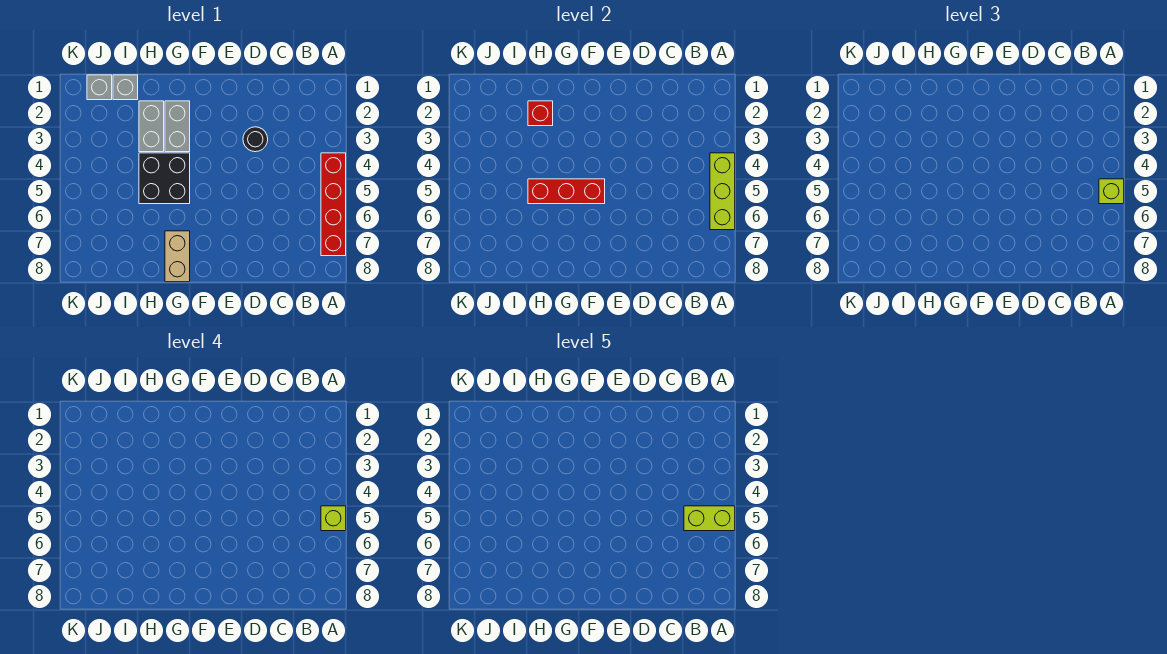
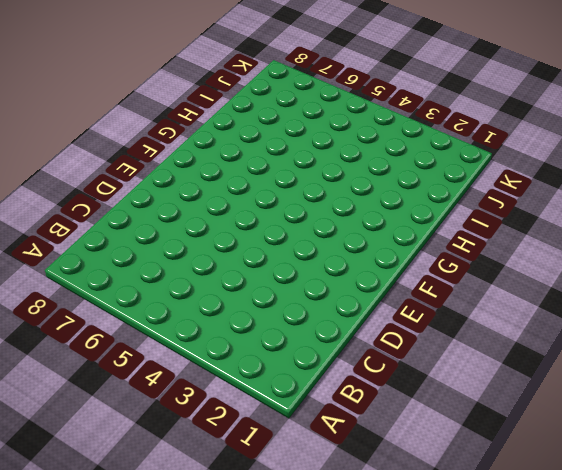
none -> red 1x4 brick [321,153,346,256]
none -> black 1x1 round brick [243,127,268,152]
none -> grey 1x2 brick [165,101,190,152]

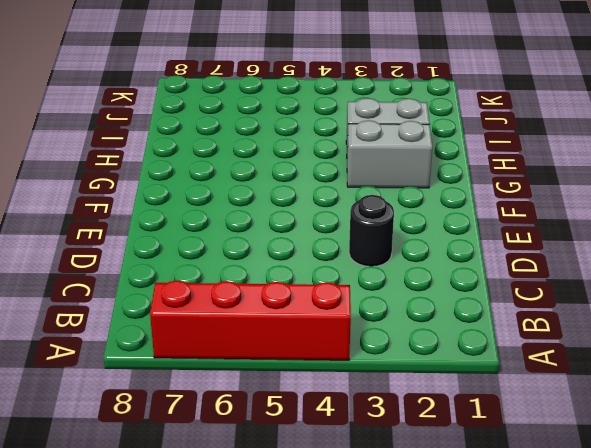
none -> black 2x2 brick [139,153,190,204]
none -> tan 1x2 brick [165,231,190,282]
none -> grey 1x1 brick [113,75,138,100]

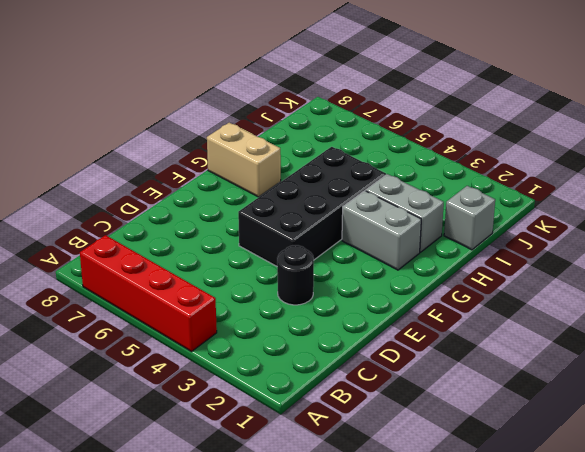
black 2x4 brick [238,147,386,266] -> black 2x2 brick [139,153,190,204]
none -> grey 1x1 brick [87,75,112,100]
none -> lime 1x3 brick [710,153,735,230]
none -> red 1x3 brick [528,179,605,204]

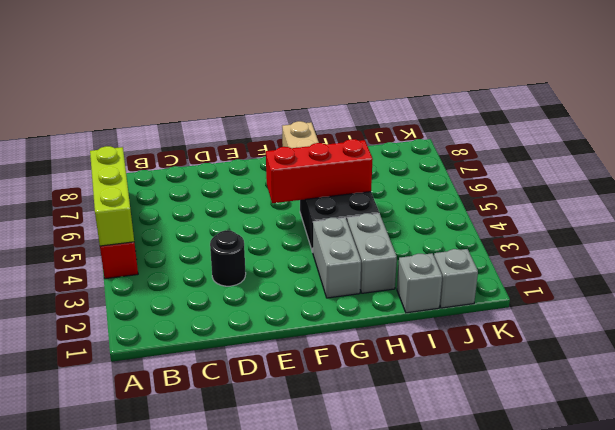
none -> red 1x1 brick [528,101,553,126]
none -> lime 1x1 brick [1099,179,1124,204]
none -> lime 1x1 brick [321,506,346,531]

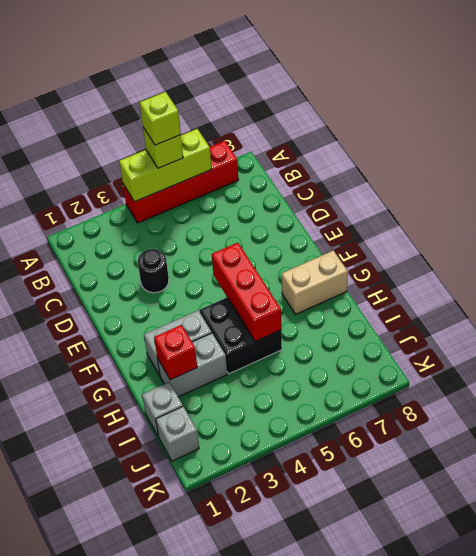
none -> lime 1x2 brick [684,506,735,531]

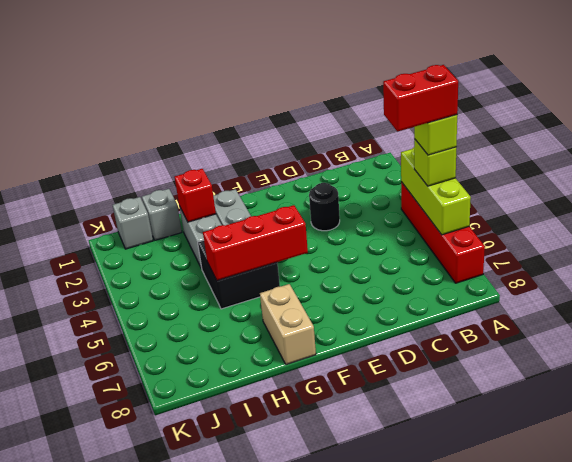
red 1x2 brick [383,65,458,131] -> lime 1x2 brick [684,506,735,531]

